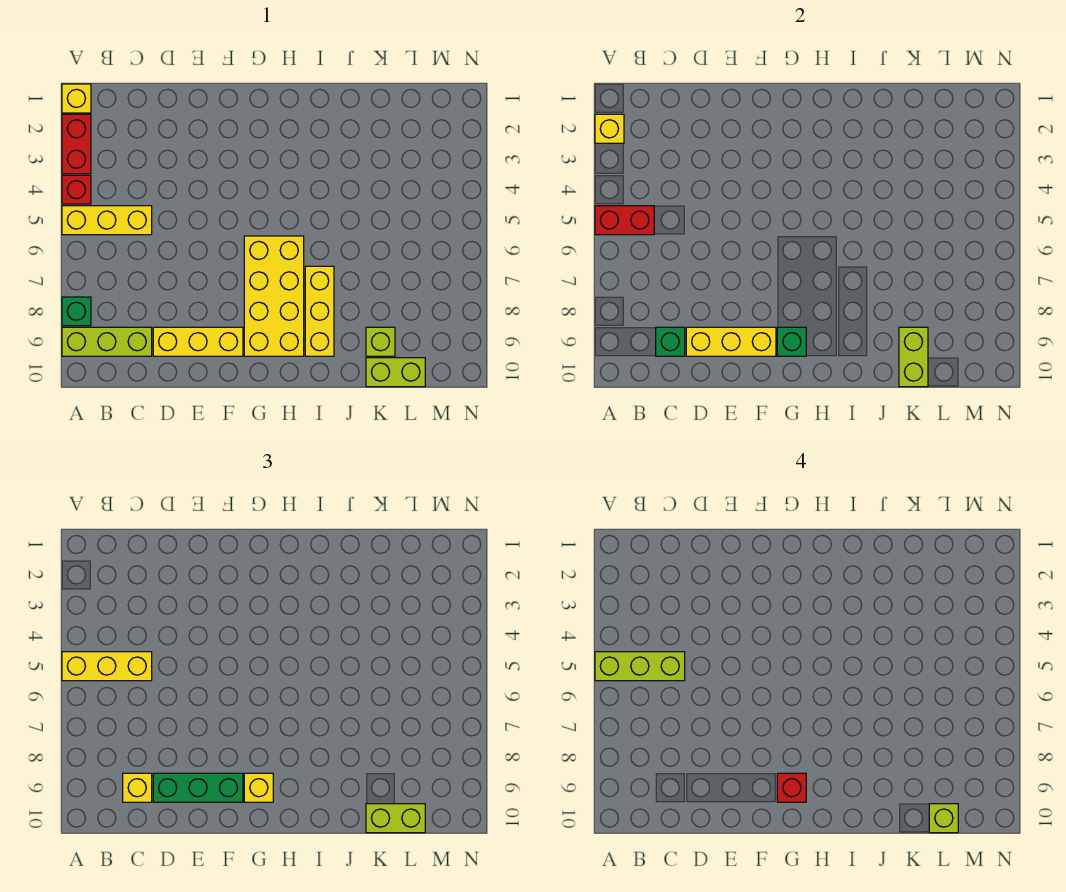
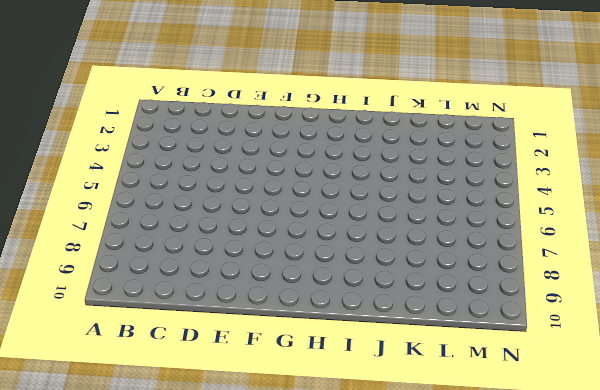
none -> yellow 1x1 brick [62,84,91,113]
none -> red 1x2 brick [62,114,91,174]
none -> red 1x1 brick [62,175,91,204]

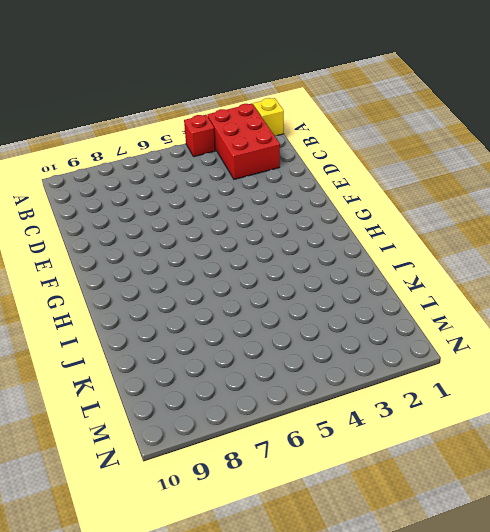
red 2x3 brick [207,104,280,179] -> red 1x2 brick [62,114,91,174]
none -> yellow 1x3 brick [62,206,152,235]
none -> green 1x1 brick [62,297,91,326]
none -> lime 1x3 brick [62,327,152,356]

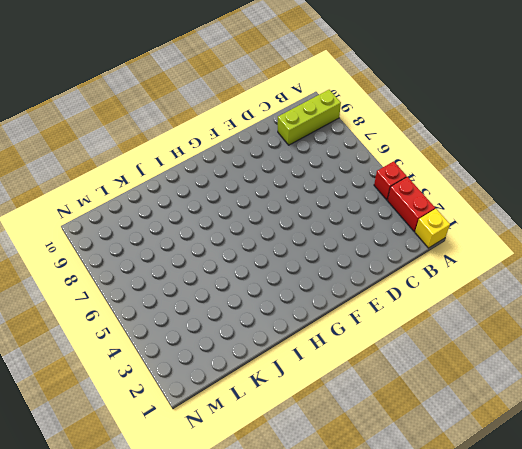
none -> yellow 1x3 brick [62,206,152,235]
none -> green 1x1 brick [62,297,91,326]
none -> yellow 1x3 brick [153,327,243,356]

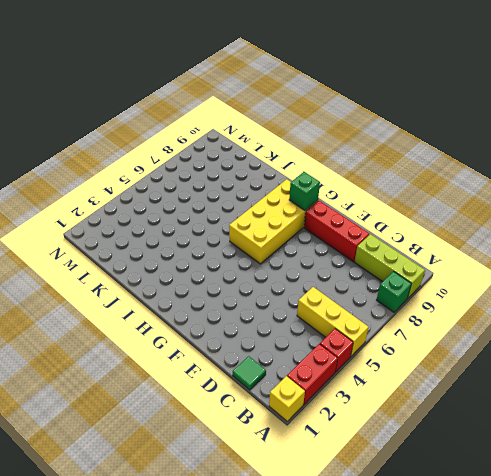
green 1x1 tile [233,356,266,390] -> none
red 1x3 brick [304,201,369,262] -> yellow 1x3 brick [153,327,243,356]
none -> yellow 1x3 brick [305,266,334,356]
none -> lime 1x1 brick [366,327,395,356]
none -> lime 1x2 brick [366,358,425,387]

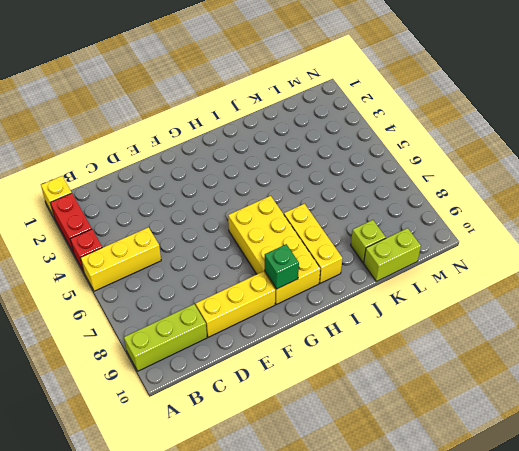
none -> green 1x1 brick [62,297,91,326]
none -> yellow 1x1 brick [595,114,624,143]
none -> red 1x2 brick [595,206,654,235]

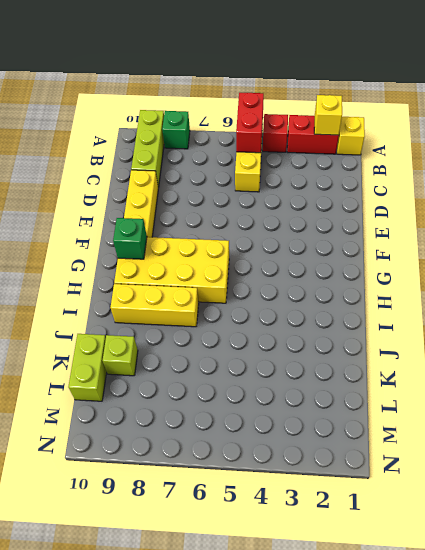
none -> green 1x1 brick [656,327,685,356]
none -> yellow 1x3 brick [686,327,776,356]
none -> lime 1x2 brick [899,327,928,387]

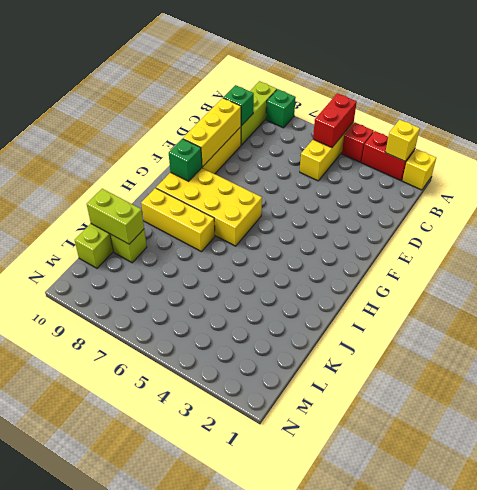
none -> yellow 1x3 brick [62,652,152,681]
none -> yellow 1x1 brick [123,773,152,802]
none -> green 1x3 brick [153,773,243,802]

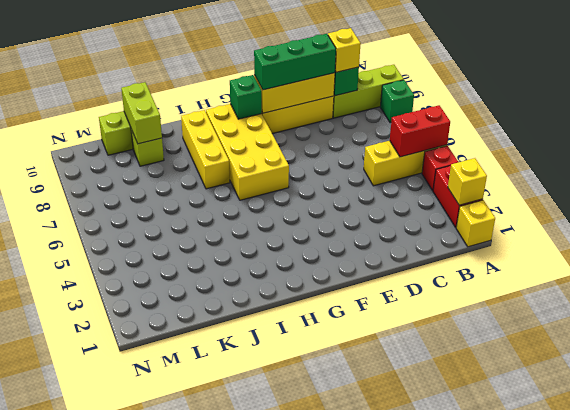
none -> yellow 1x3 brick [62,652,152,681]
none -> yellow 1x1 brick [244,773,273,802]
none -> lime 1x2 brick [366,804,425,833]

